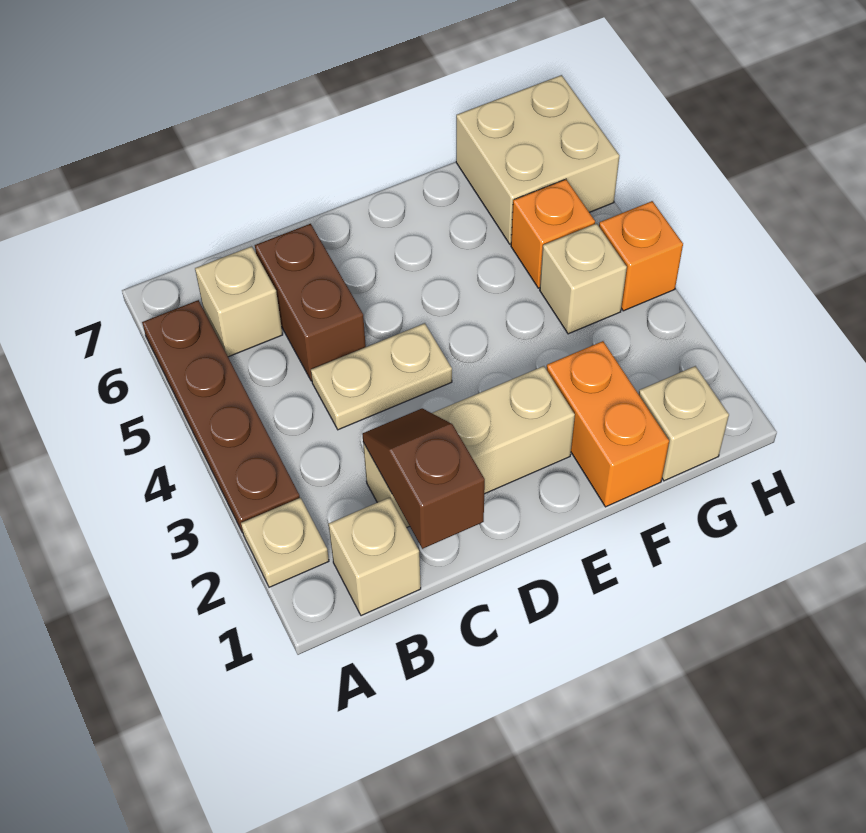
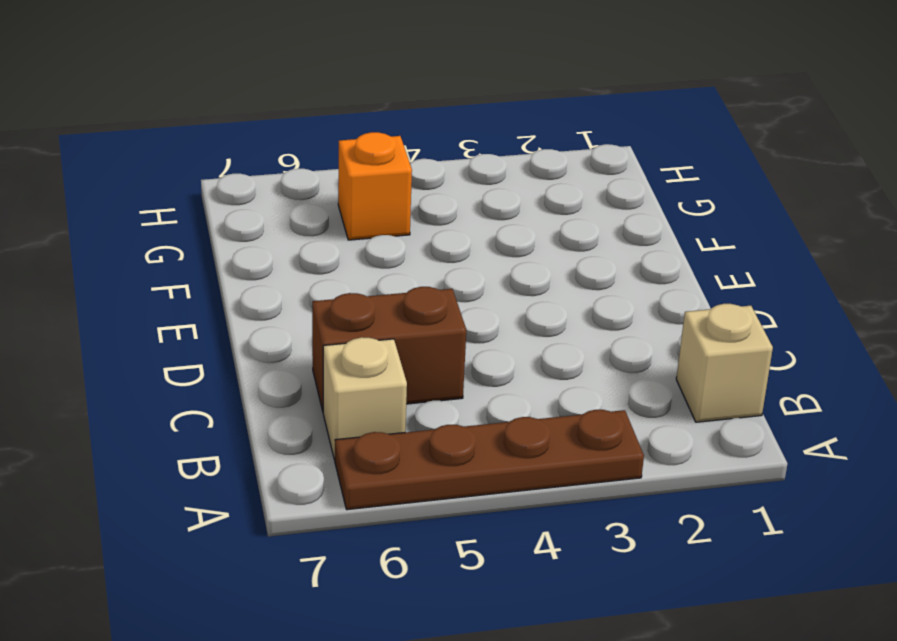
none -> tan 1x1 plate [241,498,329,587]
none -> tan 1x3 brick [363,366,575,527]
none -> tan 1x2 plate [311,323,452,430]

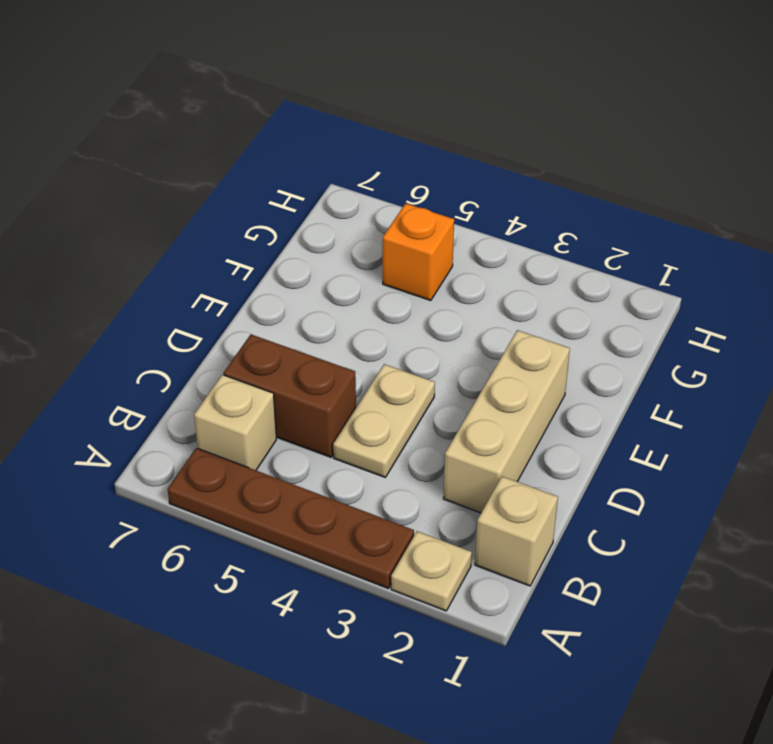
none -> orange 1x2 brick [546,341,669,507]
none -> tan 1x1 brick [639,366,729,481]
none -> tan 1x1 brick [540,223,627,334]

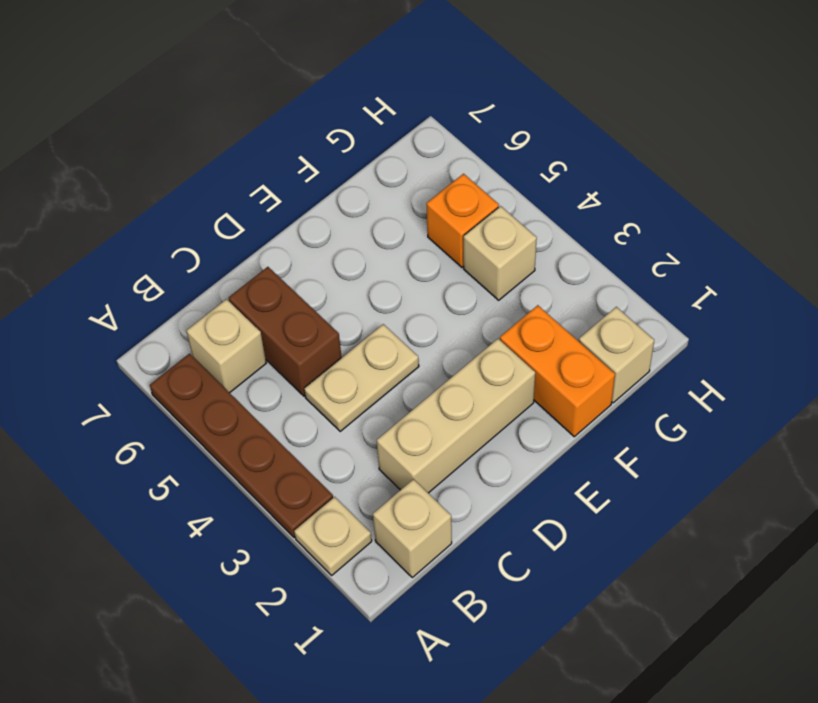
none -> tan 2x2 brick [456,75,619,244]
none -> orange 1x1 brick [599,201,683,311]
none -> brown 1x2 slope [362,408,485,549]

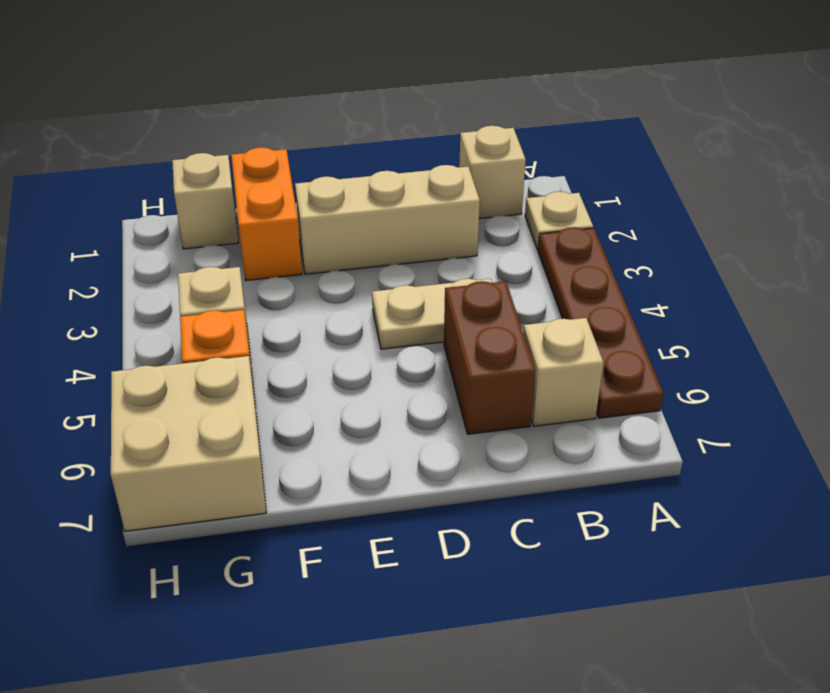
none -> orange 1x1 brick [599,201,683,311]
none -> brown 1x2 slope [362,408,485,549]

